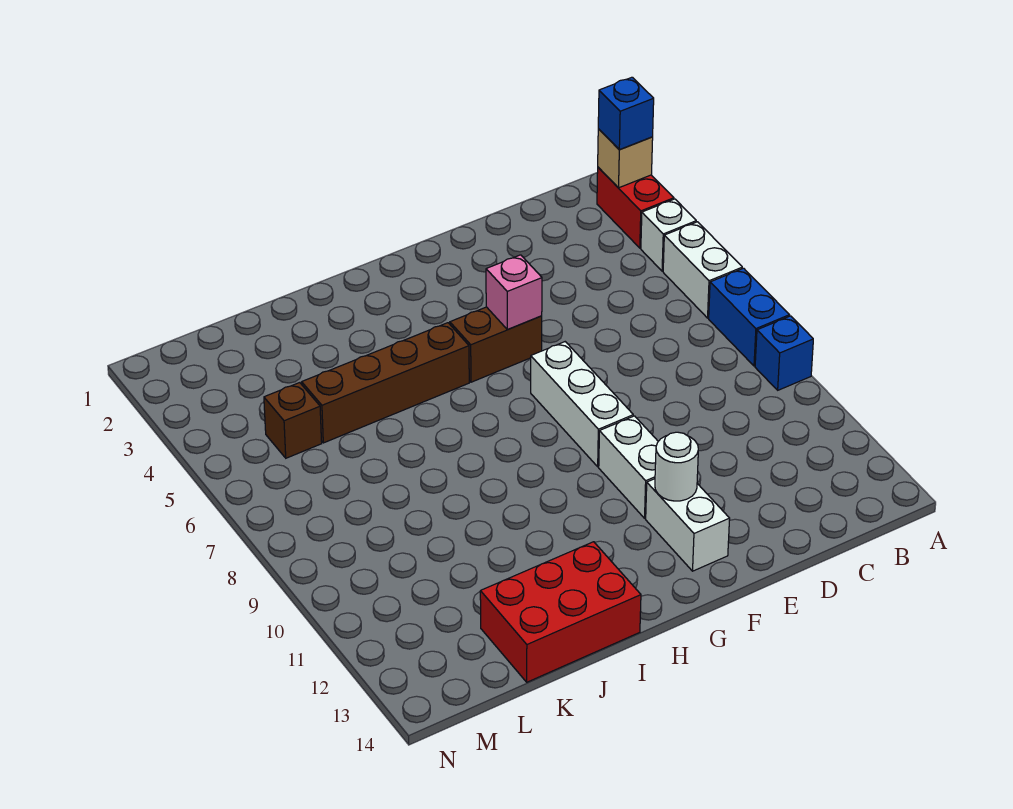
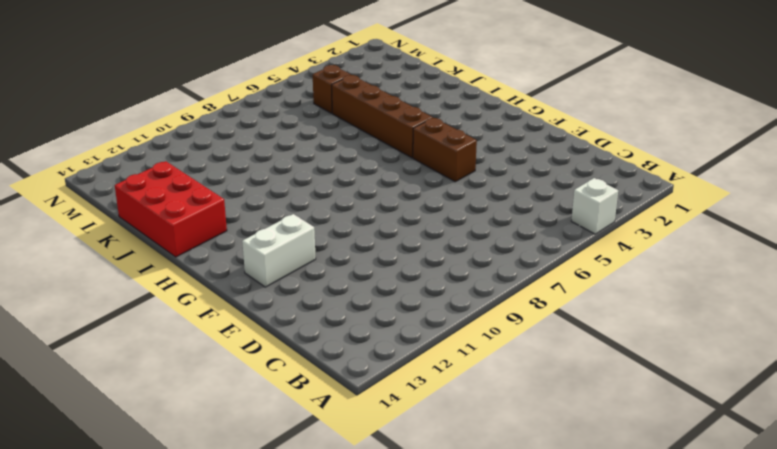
none -> red 1x2 brick [597,167,674,248]
none -> white 1x2 brick [663,222,742,318]
none -> blue 1x2 brick [709,268,789,366]

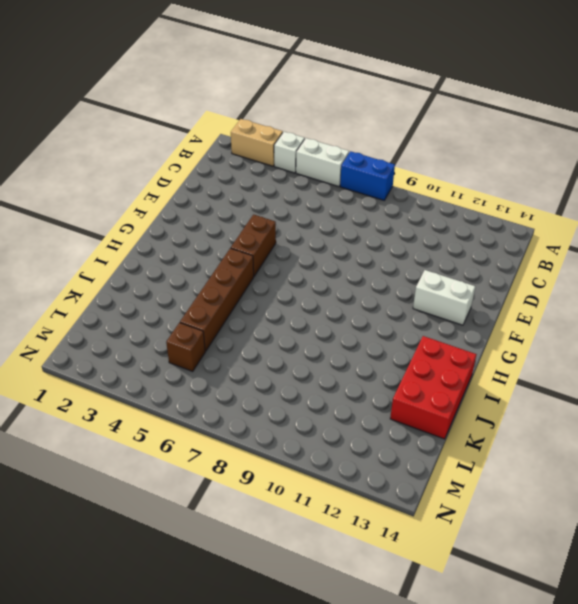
tan 1x2 brick [231,119,283,166] -> red 1x2 brick [597,167,674,248]
none -> blue 1x1 brick [755,316,813,390]
none -> white 1x3 brick [531,342,633,467]
none -> white 1x2 brick [599,416,658,518]

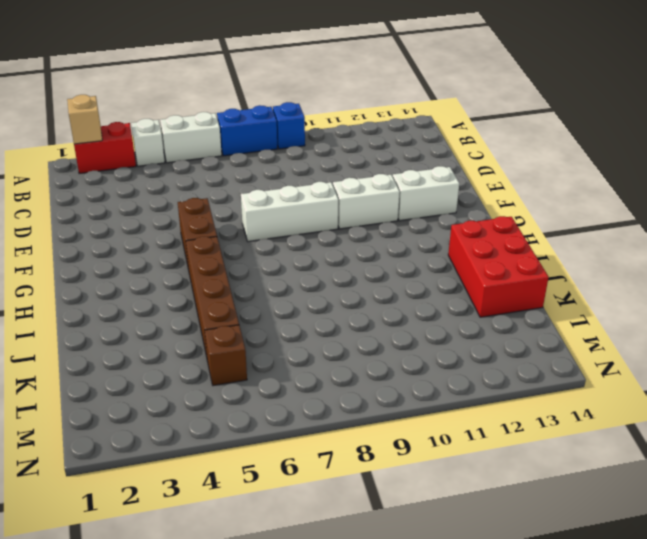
none -> pink 1x1 brick [486,255,542,330]
none -> white 1x1 round brick [655,432,698,501]
none -> blue 1x1 brick [598,77,654,150]

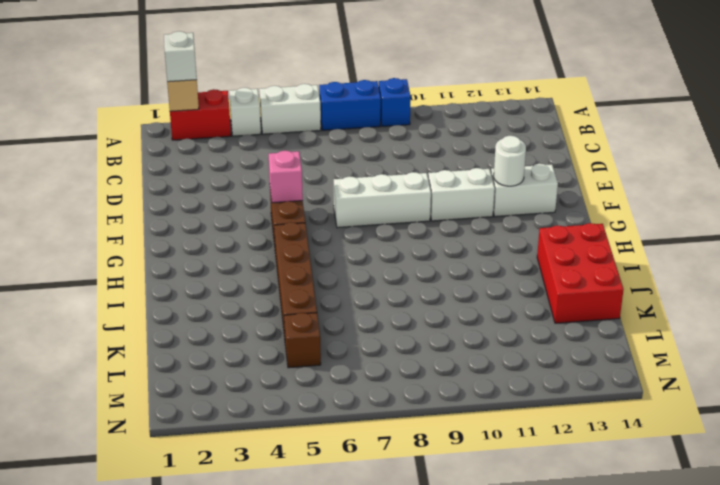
white 1x1 brick [164,31,197,82] -> blue 1x1 brick [598,77,654,150]

